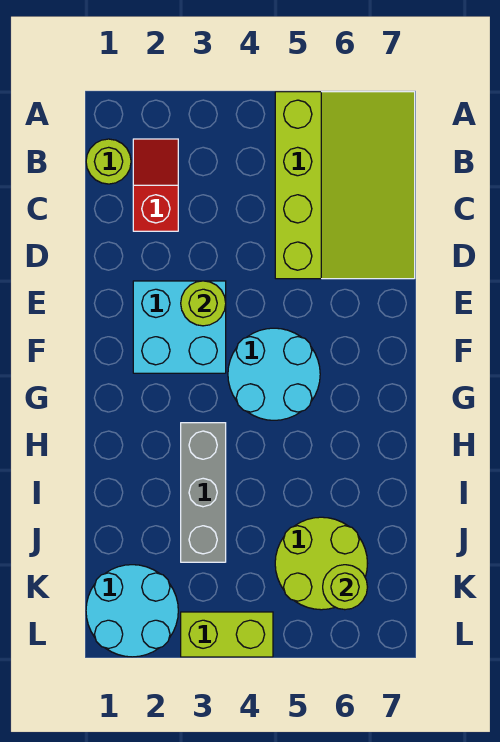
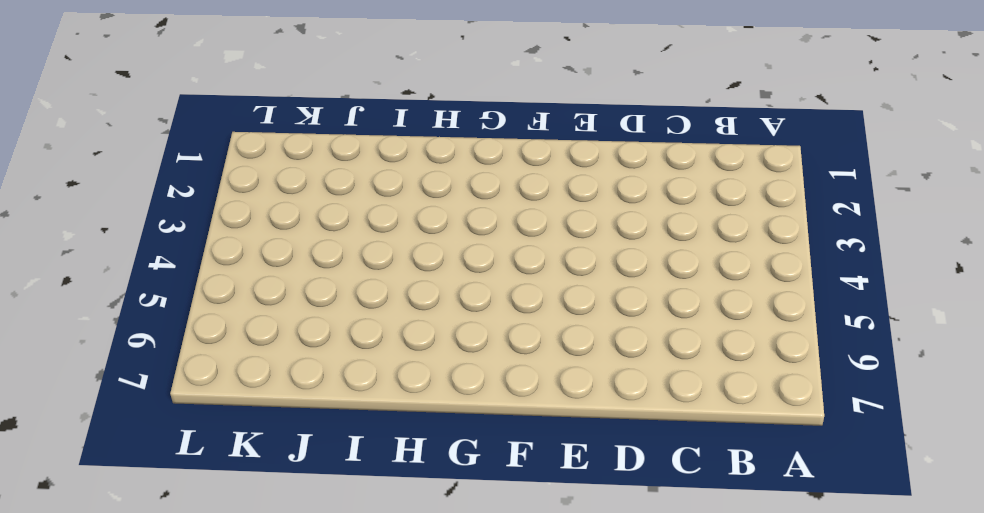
none -> lime 3x4 slope [275,92,415,279]
none -> lime 1x1 round brick [86,139,131,184]

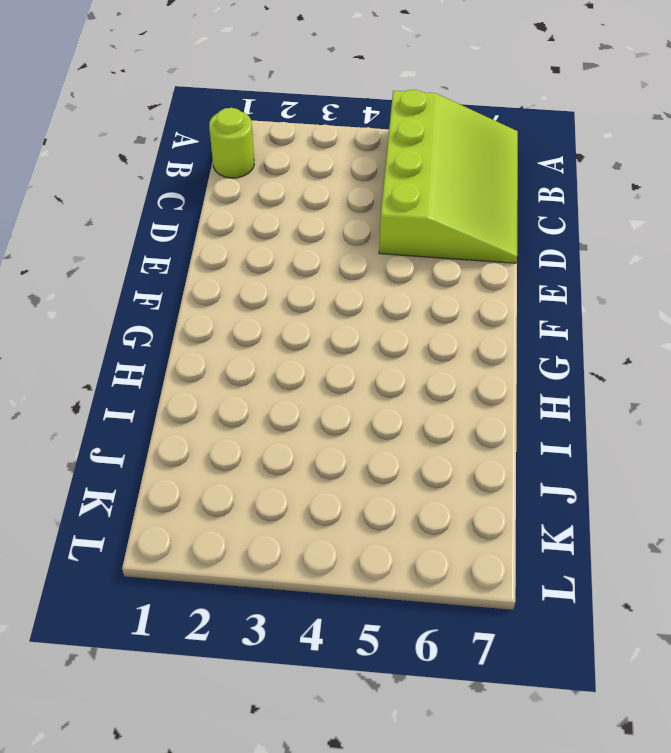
none -> red 1x2 slope [133,139,178,231]
none -> cyan 2x2 brick [133,281,226,373]

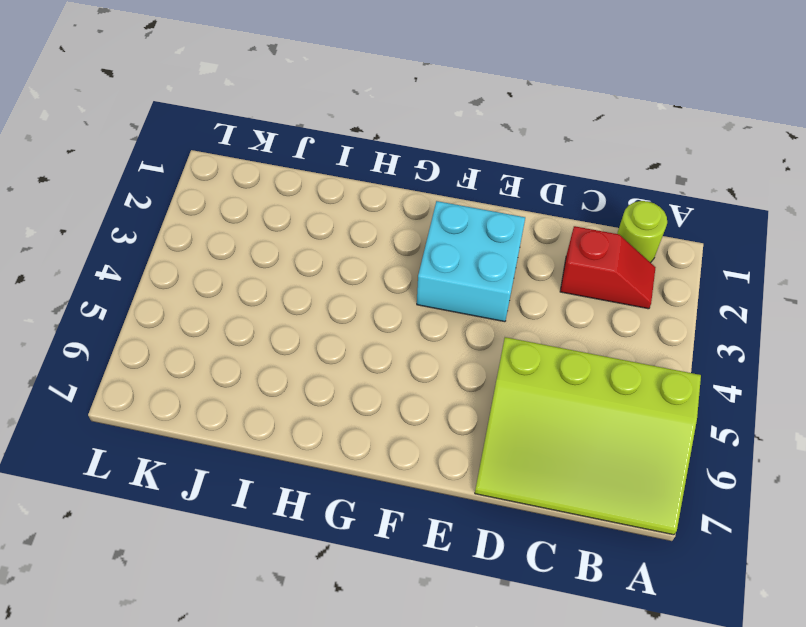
none -> cyan 2x2 round brick [228,328,320,420]
none -> grey 1x3 brick [181,423,226,562]

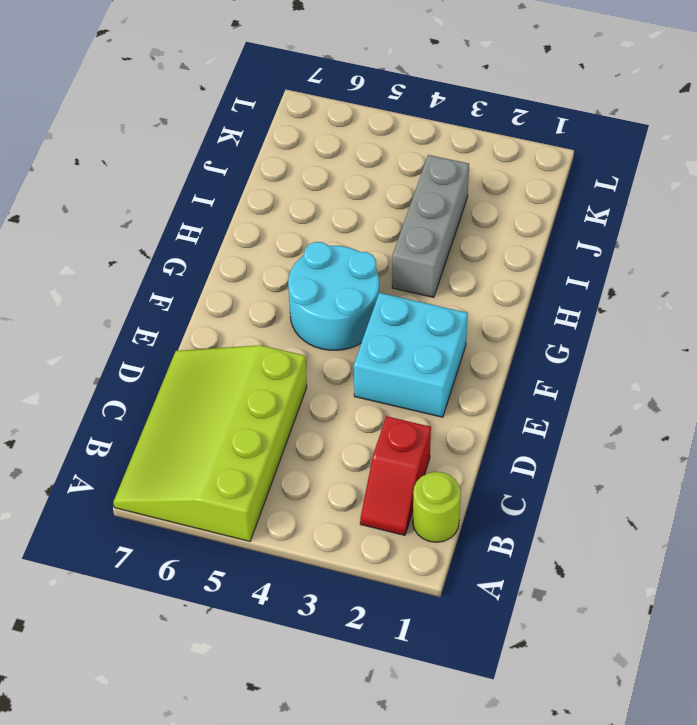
none -> lime 2x2 round brick [275,517,367,610]
none -> cyan 2x2 round brick [86,565,178,657]

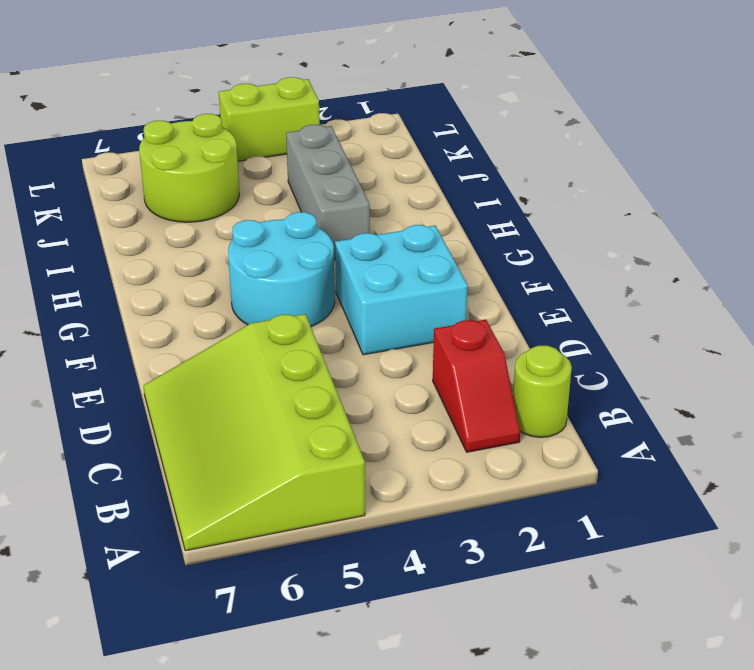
none -> cyan 2x2 round brick [86,565,178,657]
none -> lime 1x1 round brick [181,281,226,326]

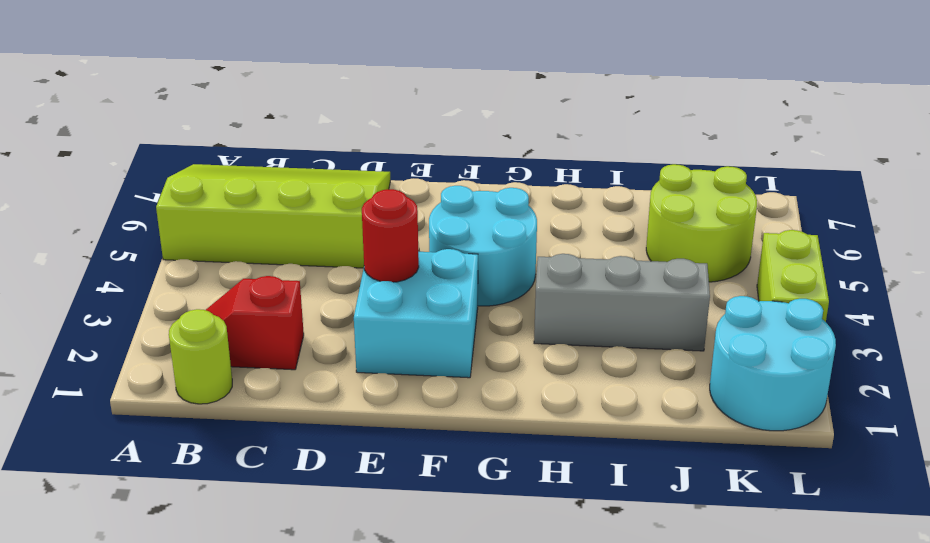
red 1x1 round brick [362,189,419,282] -> lime 1x1 round brick [181,281,226,326]
none -> lime 1x1 round brick [323,565,367,610]

